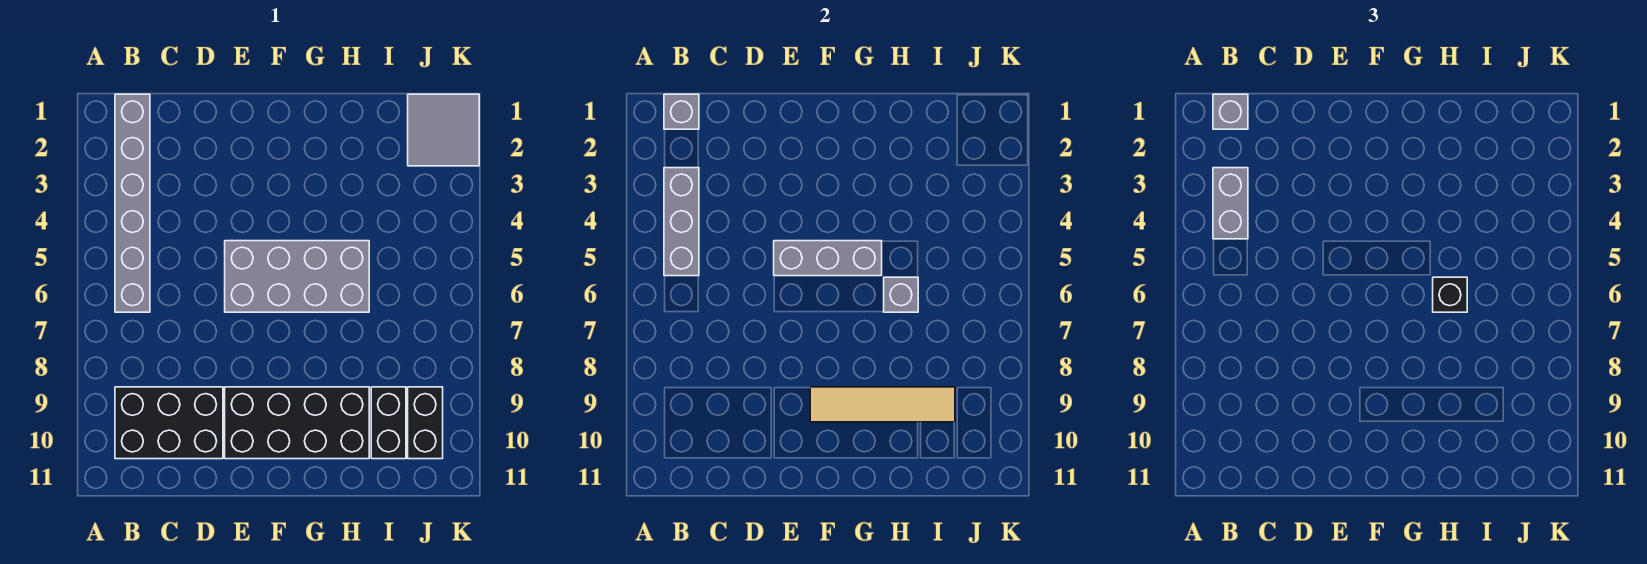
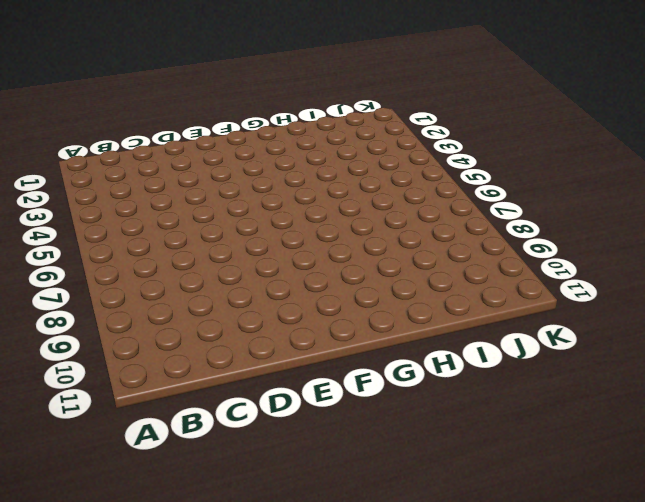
none -> grey 1x6 brick [115,94,150,312]
none -> black 2x3 brick [115,387,223,459]
none -> grey 2x4 brick [225,241,369,312]

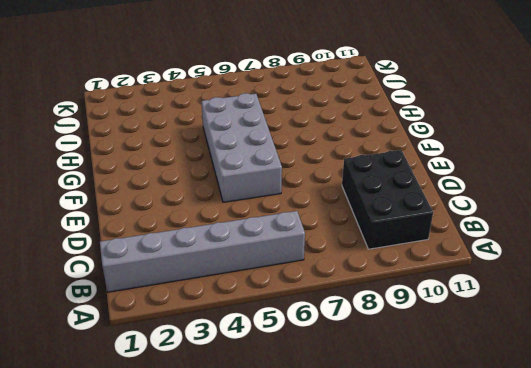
none -> black 2x4 brick [225,387,369,459]
none -> black 1x2 brick [371,387,406,459]
none -> grey 2x2 tile [408,94,479,166]

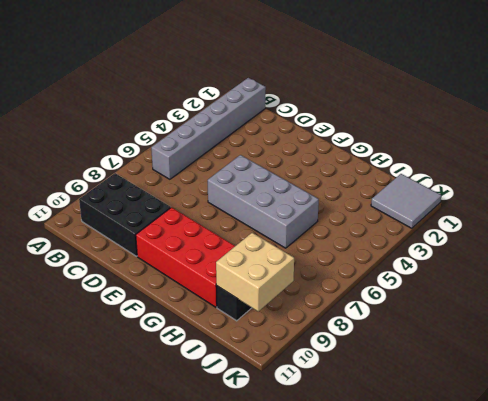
red 2x4 brick [136,207,235,307] -> black 2x4 brick [225,387,369,459]
tan 2x2 brick [216,233,294,311] -> tan 1x4 tile [810,387,955,422]
none -> black 1x2 brick [408,387,443,459]
none -> grey 1x1 brick [664,94,699,129]
none -> grey 1x3 brick [664,168,699,276]

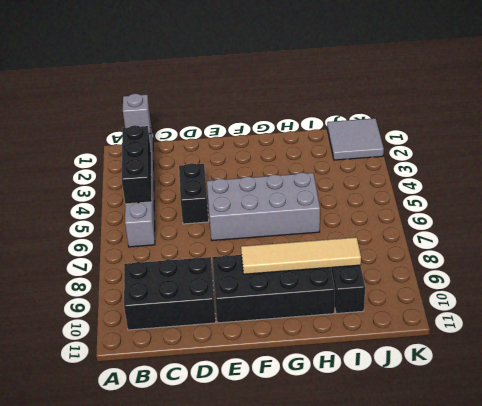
black 1x3 brick [122,125,152,204] -> grey 1x3 brick [664,168,699,276]
black 1x2 brick [179,163,209,224] -> black 1x2 brick moved to [408,387,443,459]
none -> grey 1x3 brick [774,241,882,276]
none -> grey 1x1 brick [884,277,918,312]
none -> grey 1x1 brick [1213,94,1248,129]

